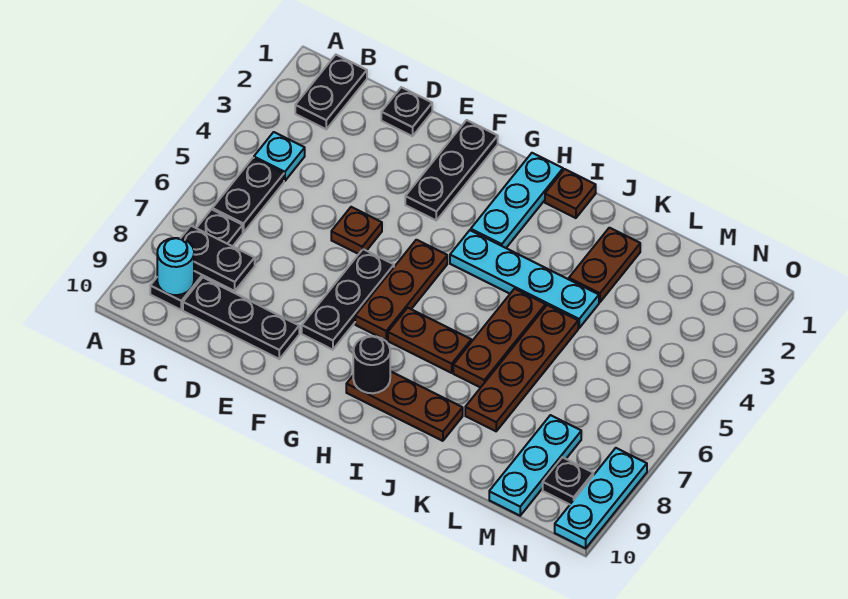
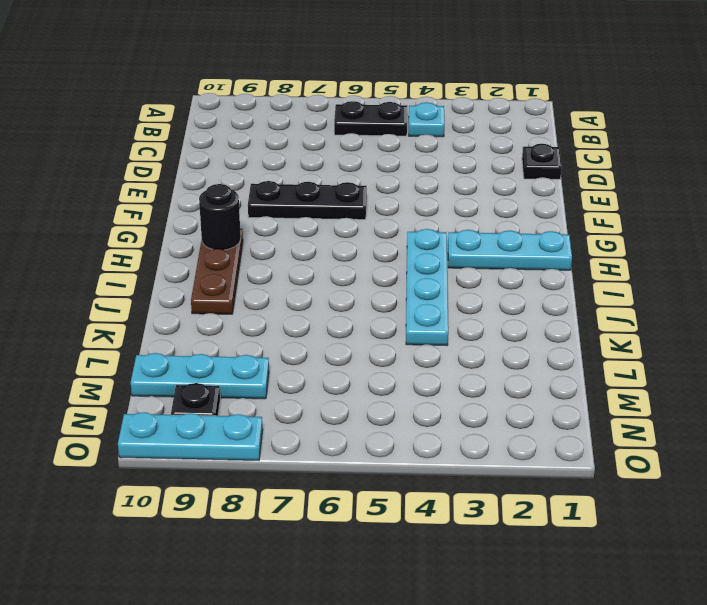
none -> black 1x2 plate [295,55,367,129]
none -> black 1x3 plate [150,209,243,310]
none -> black 1x3 plate [183,278,299,359]

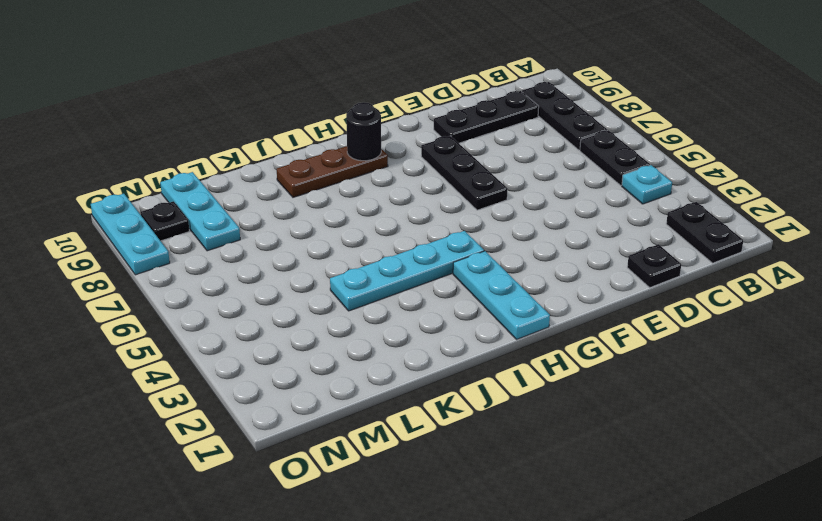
none -> brown 1x1 plate [331,207,382,254]
none -> black 1x3 plate [405,120,498,220]
none -> brown 1x3 plate [355,240,447,340]

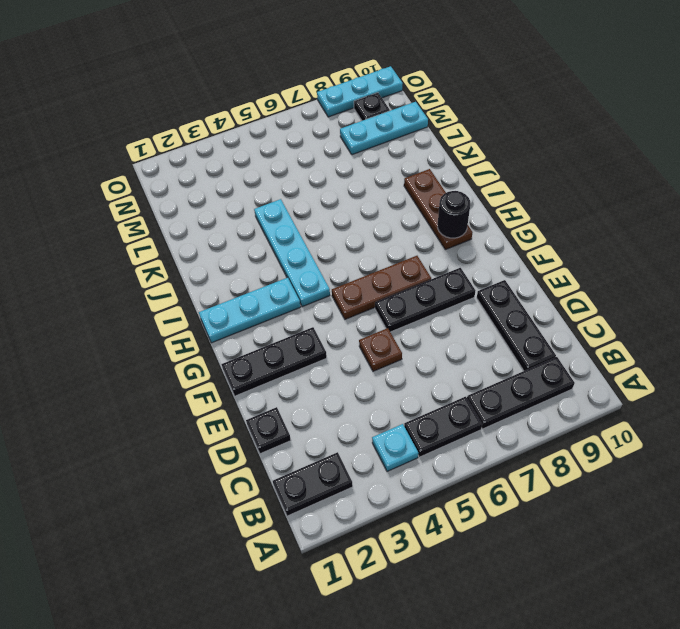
none -> brown 1x2 plate [388,308,471,373]
none -> brown 1x1 plate [545,169,596,218]
none -> brown 1x3 plate [453,289,546,388]

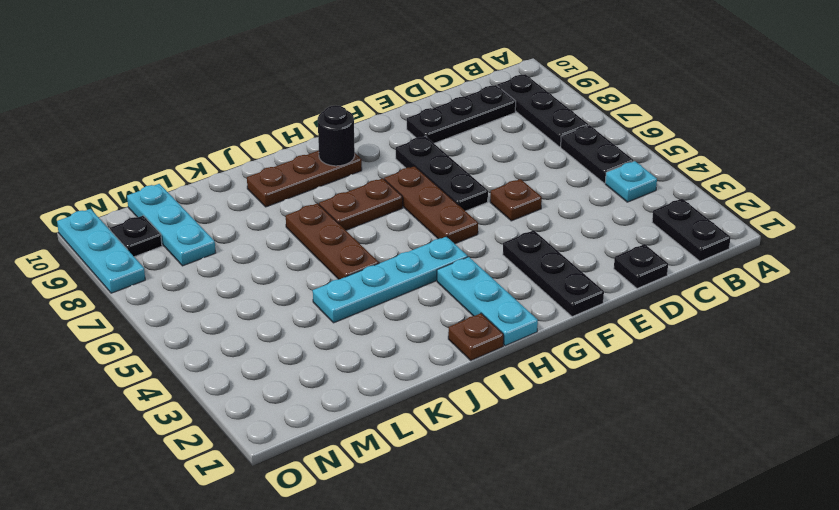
none -> brown 1x2 plate [569,228,640,302]
none -> brown 1x4 plate [465,305,578,431]
none -> black 1x2 plate [181,226,255,291]

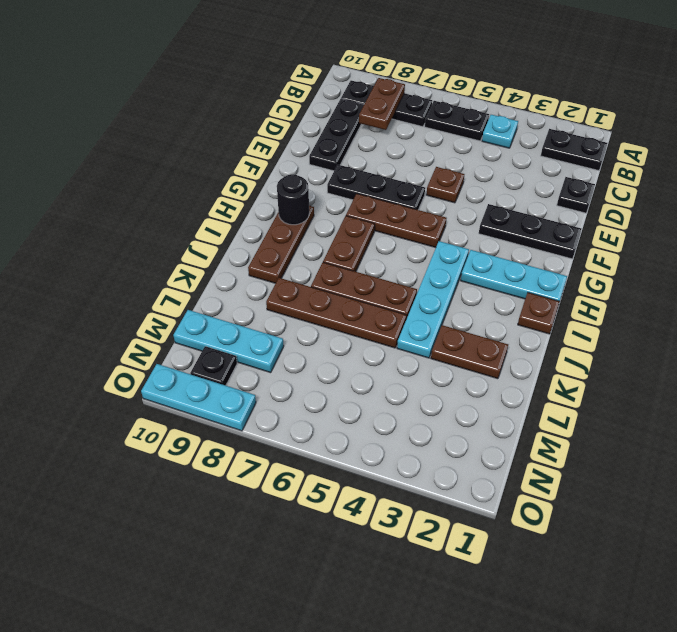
brown 1x2 plate [359,78,405,130] -> black 1x2 plate [181,226,255,291]
none -> cyan 1x1 round brick [157,238,194,295]

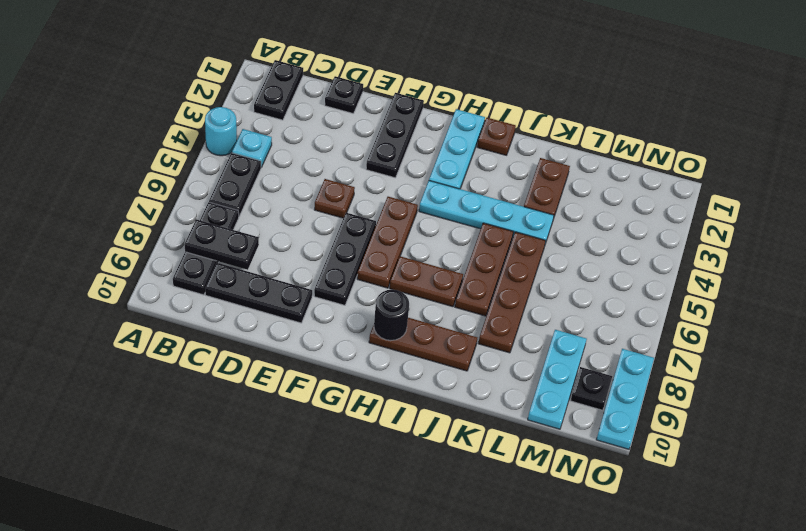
cyan 1x1 round brick [205,107,237,156] -> cyan 1x1 round brick moved to [157,238,194,295]

